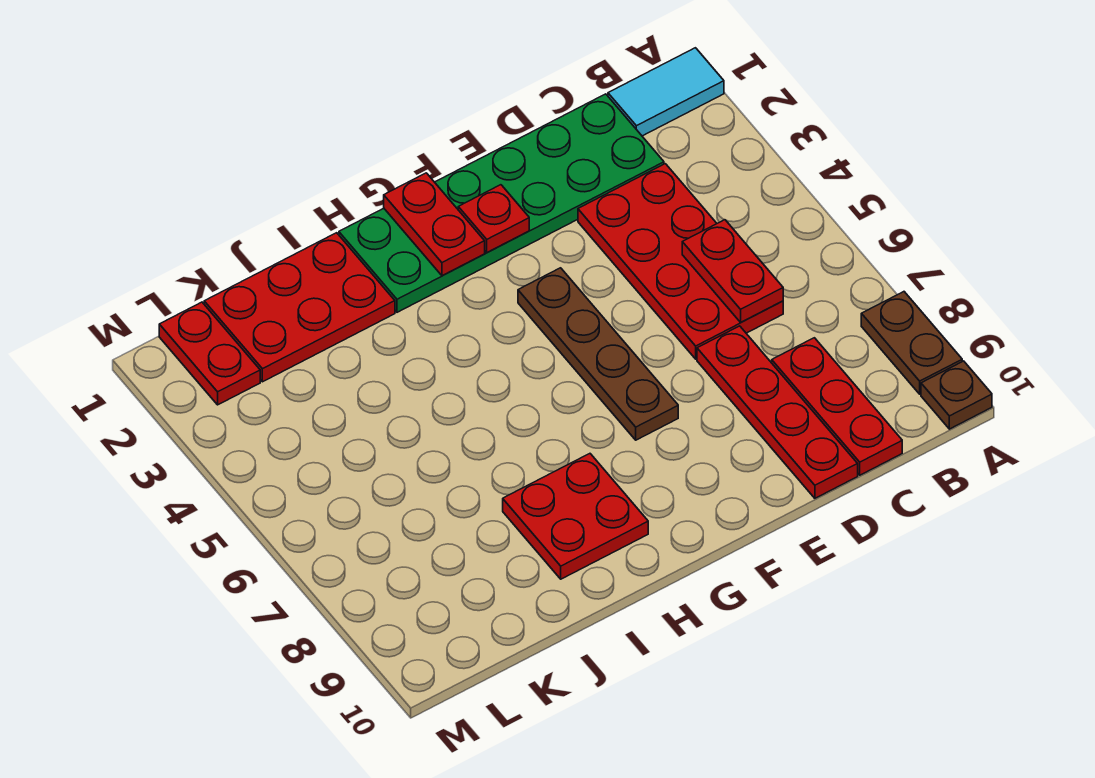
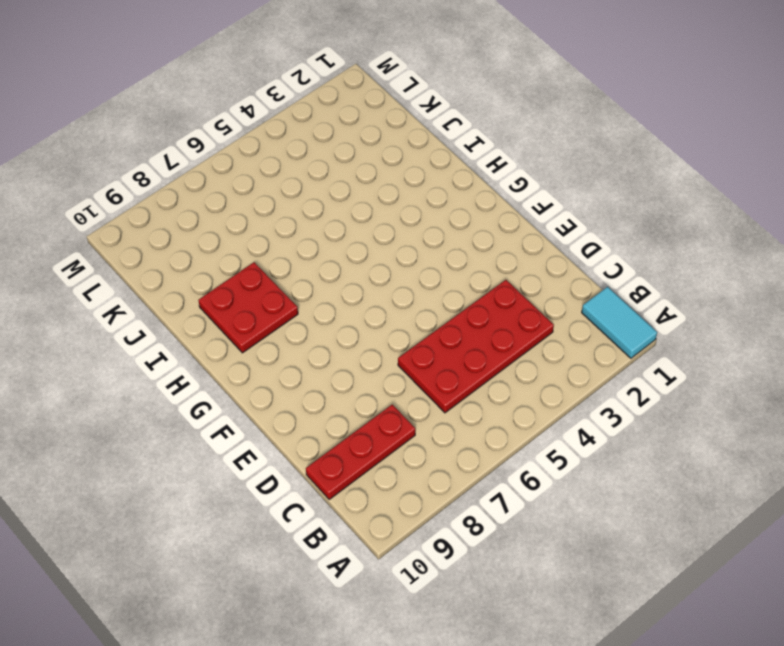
none -> brown 1x2 plate [861,292,962,394]
none -> brown 1x1 plate [921,361,992,429]
none -> green 2x6 plate [339,94,664,312]

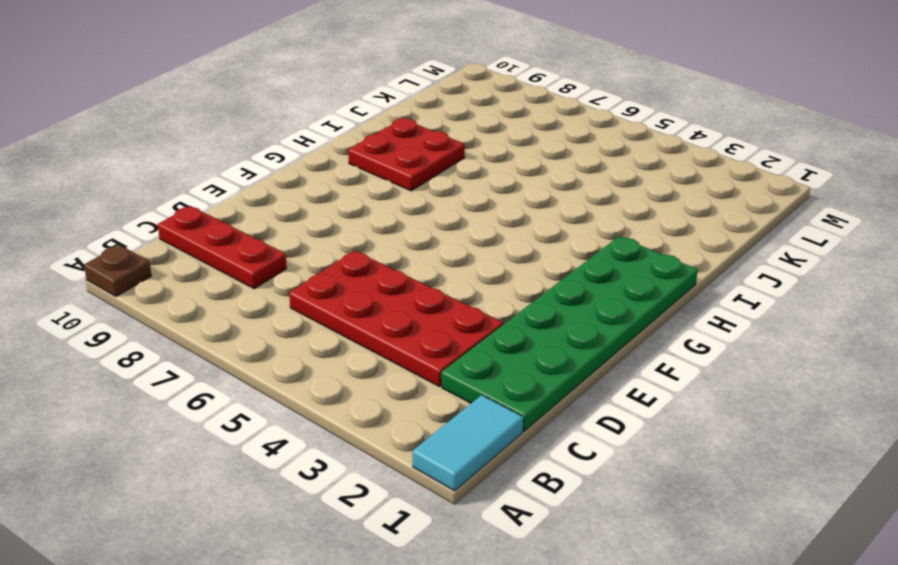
none -> brown 1x2 plate [861,292,962,394]
none -> red 1x4 plate [697,326,858,498]
none -> brown 1x4 plate [518,268,678,440]

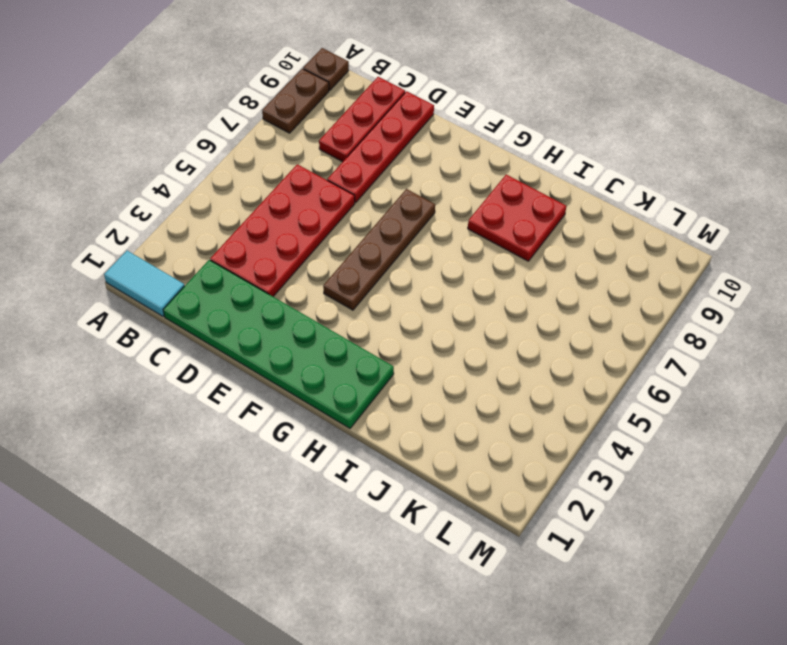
none -> red 2x3 plate [204,233,395,382]
none -> red 1x2 plate [159,302,260,405]
none -> red 1x2 plate [682,220,783,322]

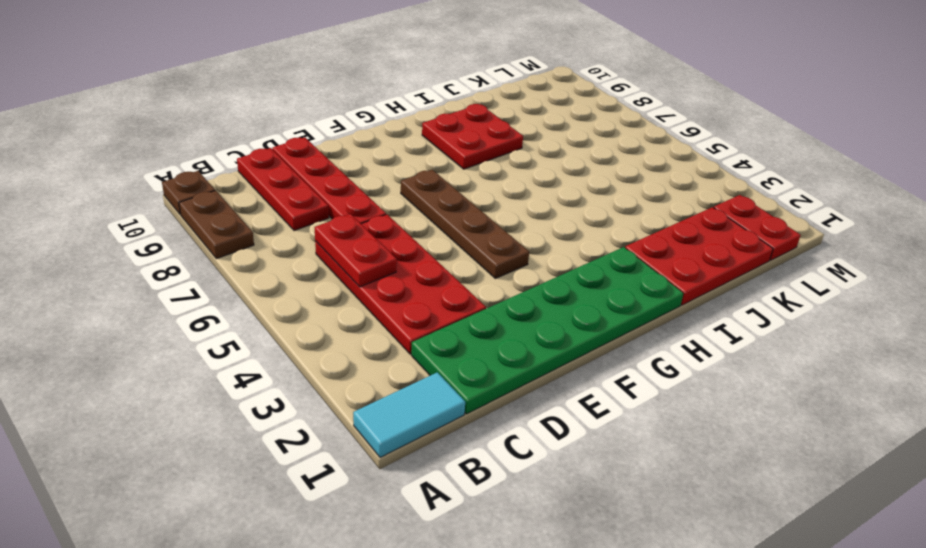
none -> red 1x1 plate [458,185,529,253]
none -> red 1x2 plate [384,173,485,276]

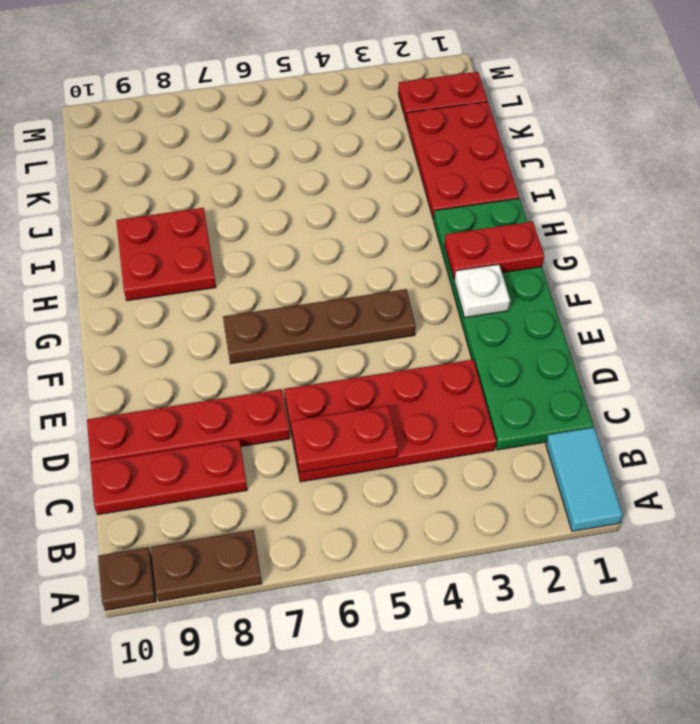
white 1x1 plate [454,264,510,318] -> red 1x1 plate [458,185,529,253]

